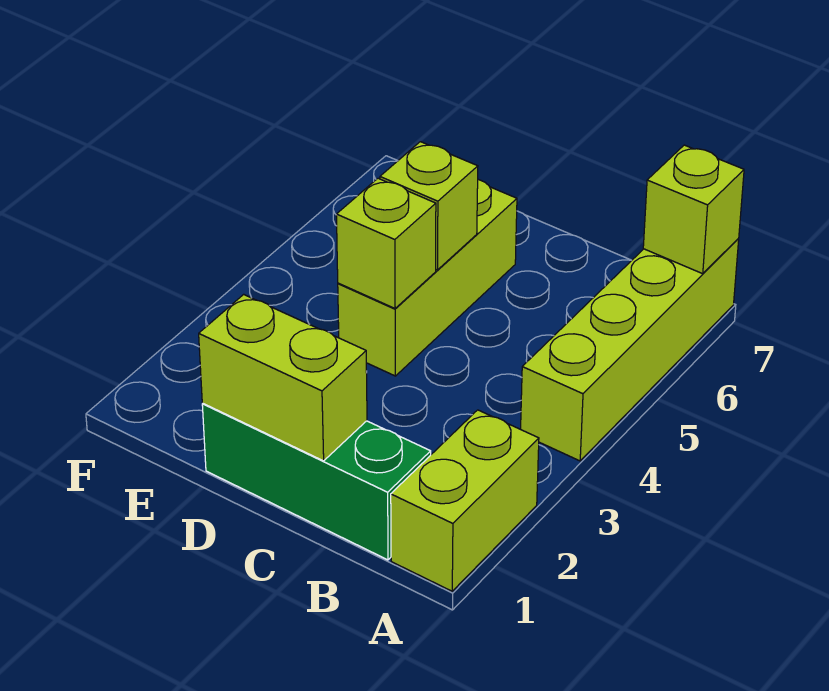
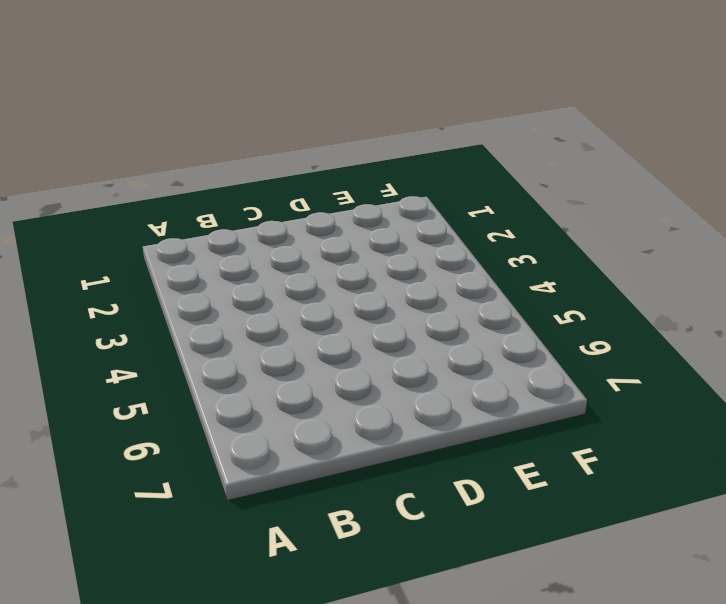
none -> lime 1x2 brick [391,410,539,591]
none -> lime 1x4 brick [521,239,739,461]

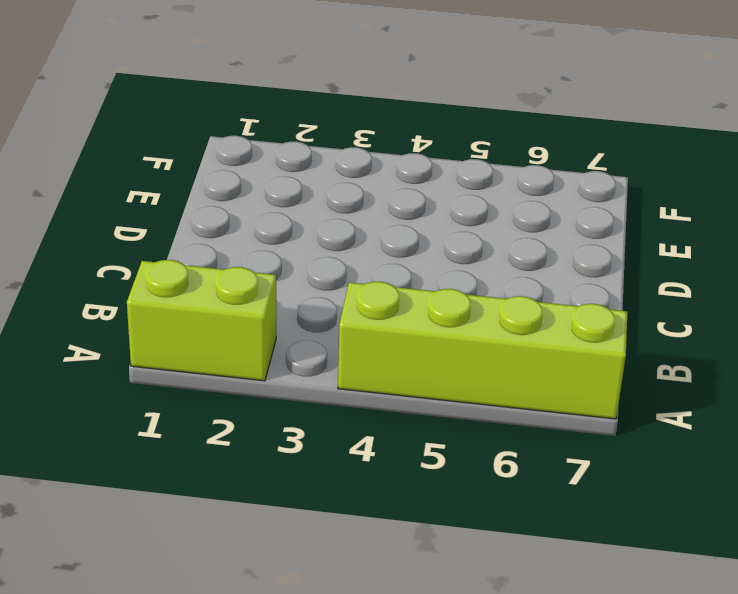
none -> green 1x3 brick [202,404,431,560]
none -> lime 1x3 brick [338,180,517,376]

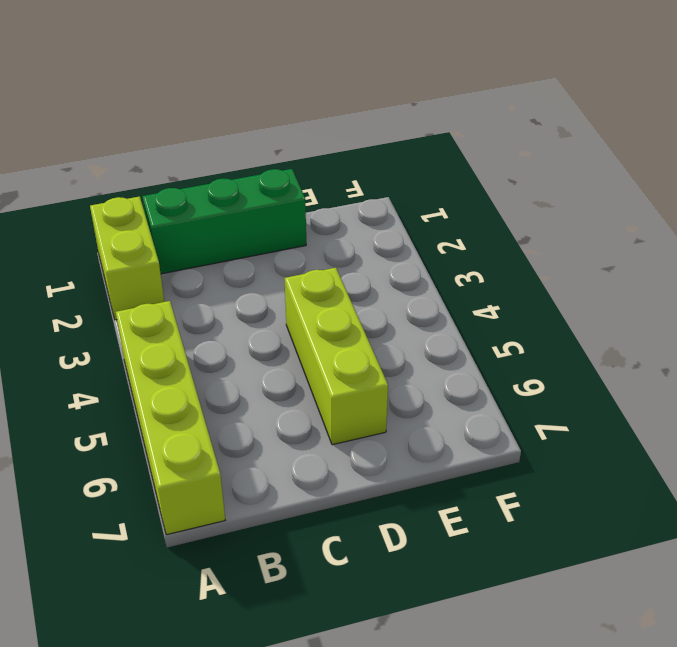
none -> lime 1x1 brick [643,145,744,274]
none -> lime 1x2 brick [199,294,367,461]

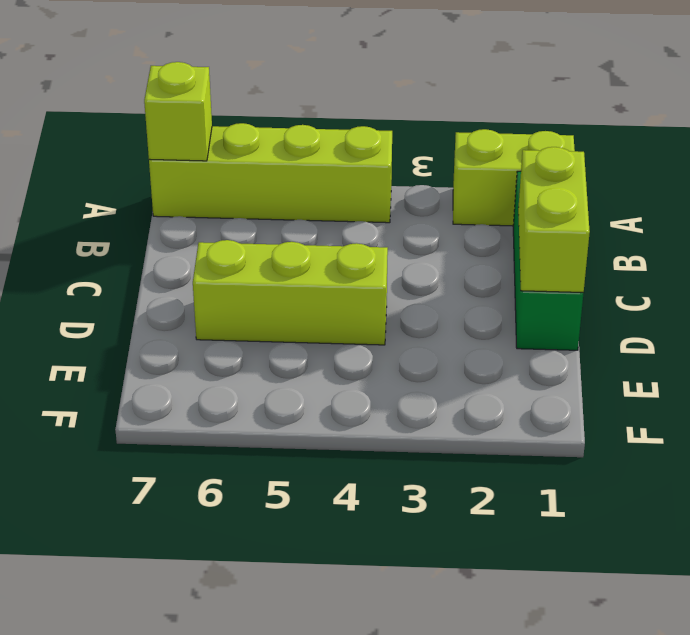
none -> lime 1x1 brick [336,178,436,308]
none -> lime 1x1 brick [380,142,478,270]

